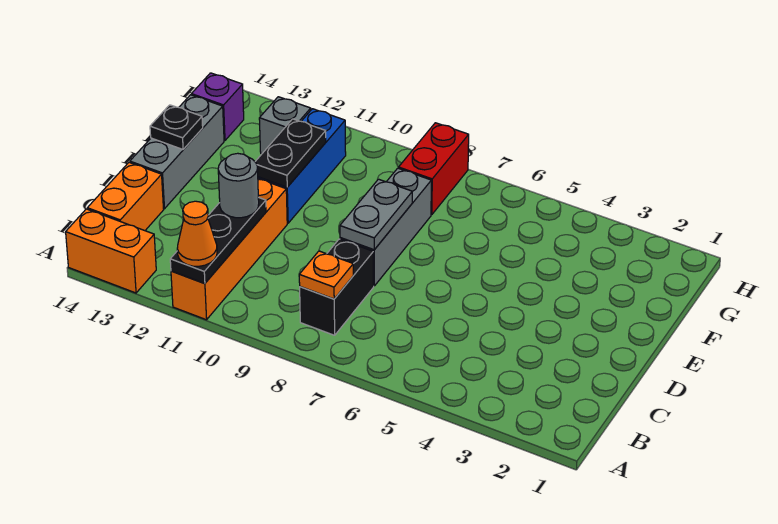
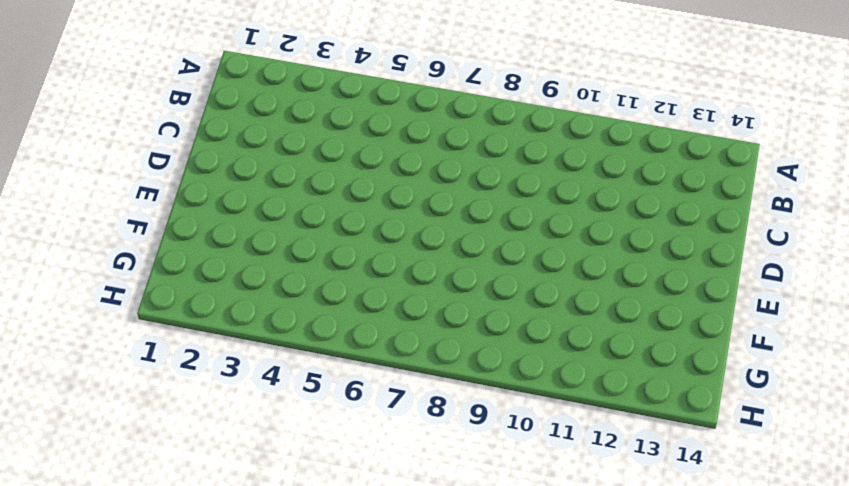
none -> orange 1x4 brick [171,179,287,320]
none -> orange 1x2 brick [66,209,156,293]
none -> black 1x2 brick [300,239,374,335]

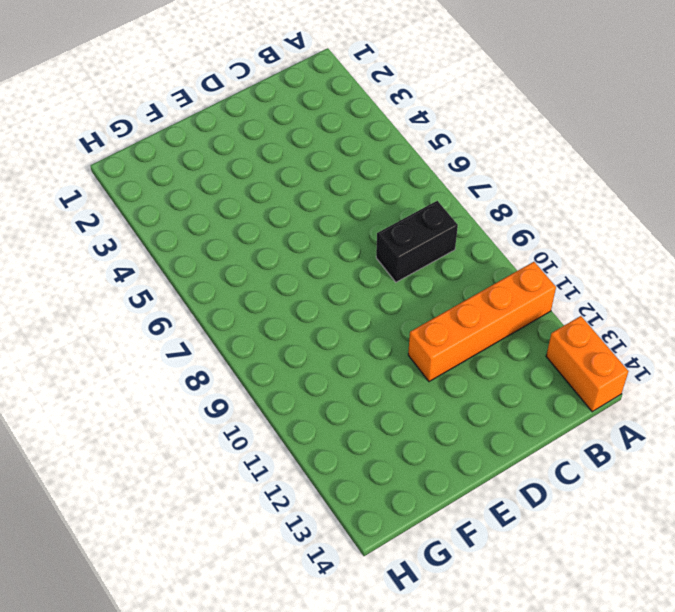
none -> orange 1x2 brick [87,162,164,231]
none -> grey 1x3 brick [340,168,431,286]
none -> grey 1x3 brick [130,95,224,209]

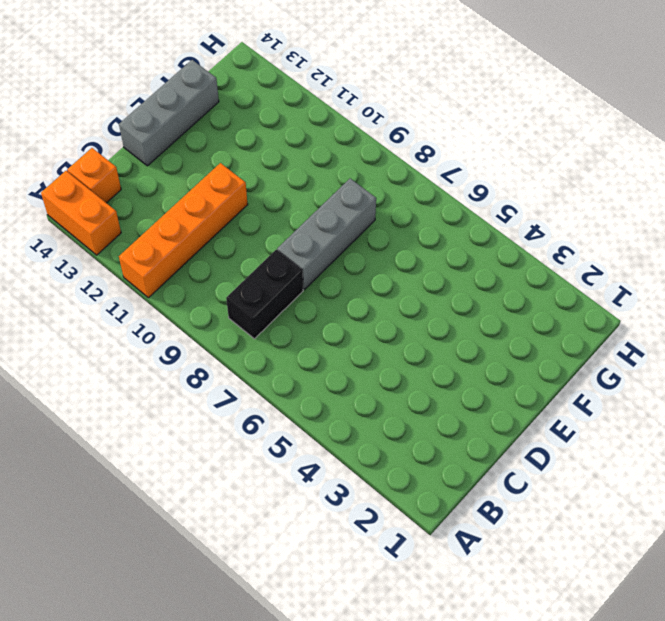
orange 1x1 brick [67,148,121,203] -> orange 1x2 brick [87,162,164,231]
none -> blue 1x3 brick [258,109,346,223]
none -> red 1x2 brick [399,123,469,215]
none -> grey 1x1 brick [259,97,311,154]

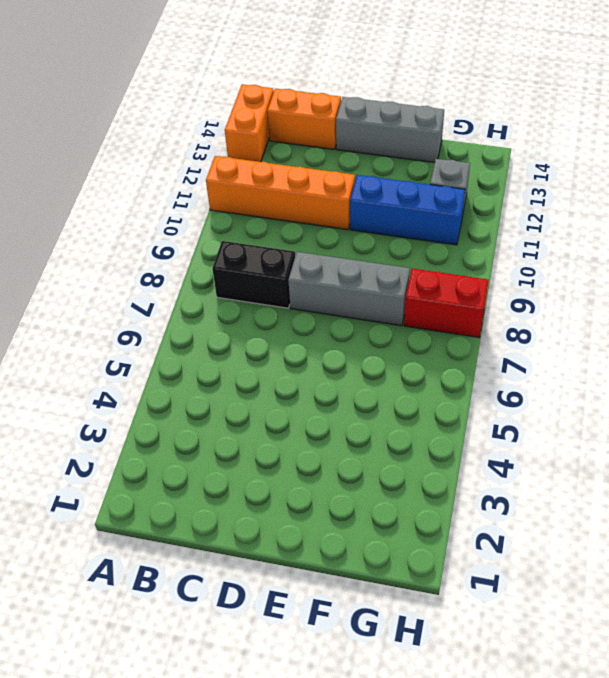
none -> purple 1x1 brick [191,73,244,141]
none -> black 1x3 plate [170,197,266,283]
none -> orange 1x1 plate [299,251,353,299]

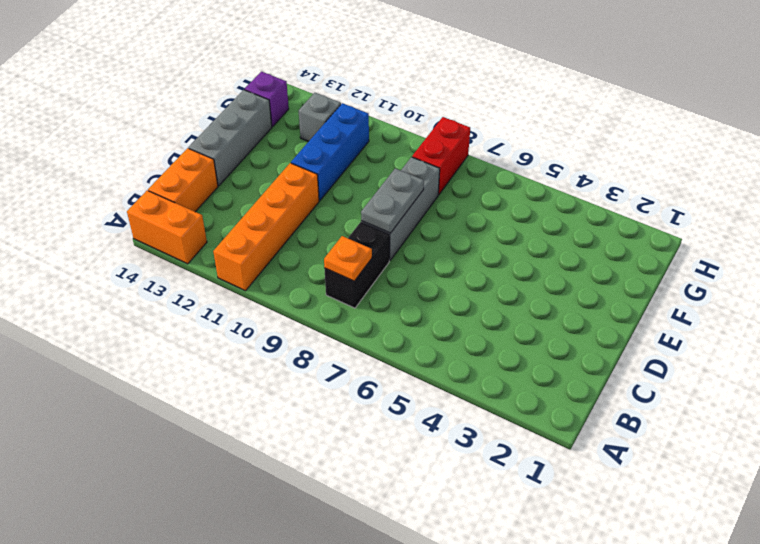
none -> black 1x3 plate [170,197,266,283]
none -> black 1x2 plate [255,119,326,187]
none -> black 1x1 plate [150,105,203,149]

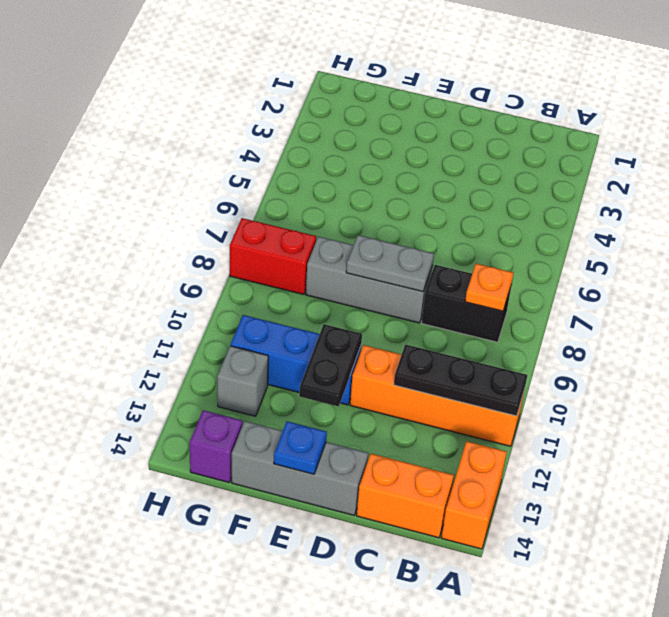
black 1x2 plate [299,324,362,407] -> black 1x2 plate turned to [255,119,326,187]
blue 1x1 plate [274,421,327,474] -> black 1x1 plate [150,105,203,149]
none -> orange 1x1 cone [177,201,217,266]
none -> grey 1x1 round brick [218,153,259,218]

